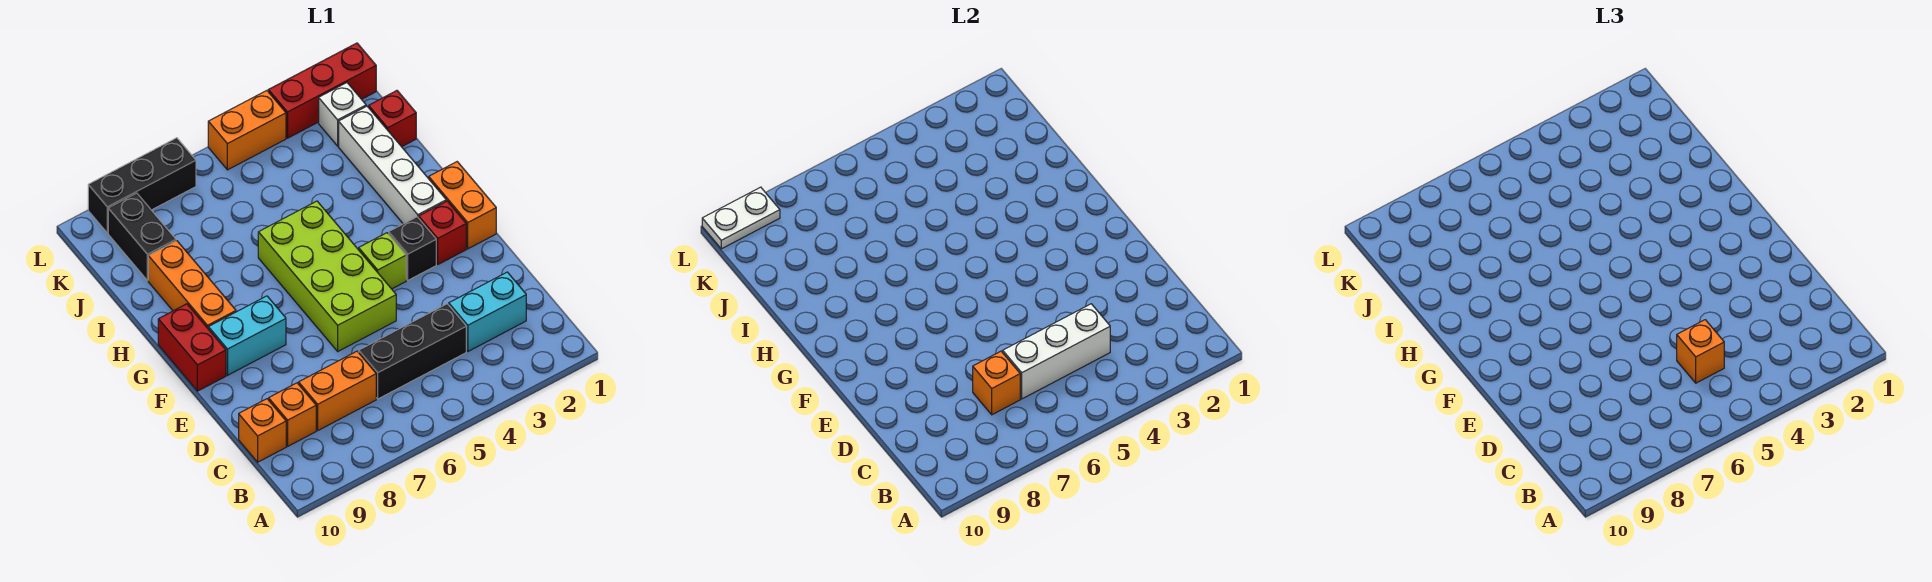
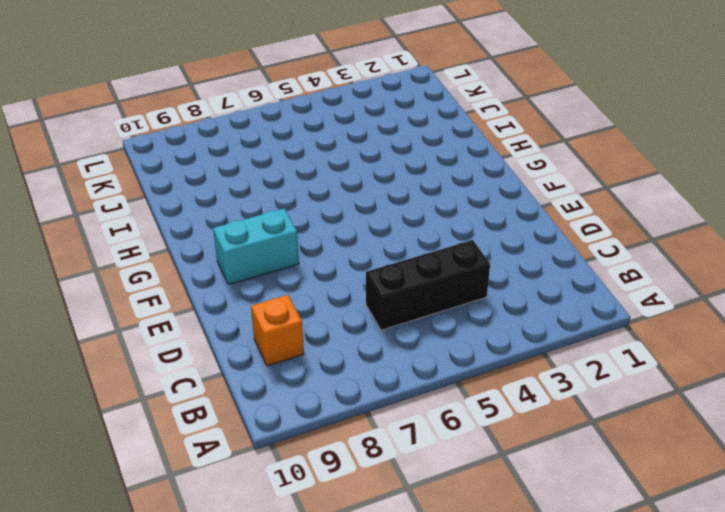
none -> cyan 1x2 brick [449,272,526,351]
none -> orange 1x2 brick [299,351,376,430]
none -> orange 1x1 brick [239,399,286,462]

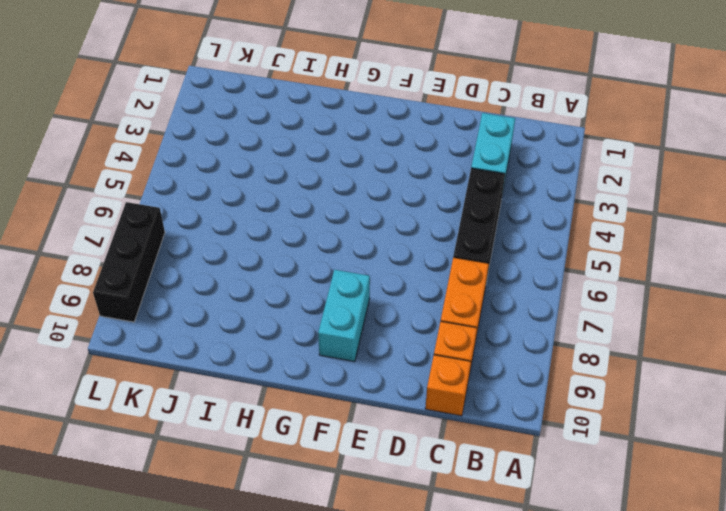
none -> lime 2x4 brick [258,201,396,351]
none -> orange 1x2 brick [429,162,496,249]
none -> red 1x1 brick [419,201,466,264]

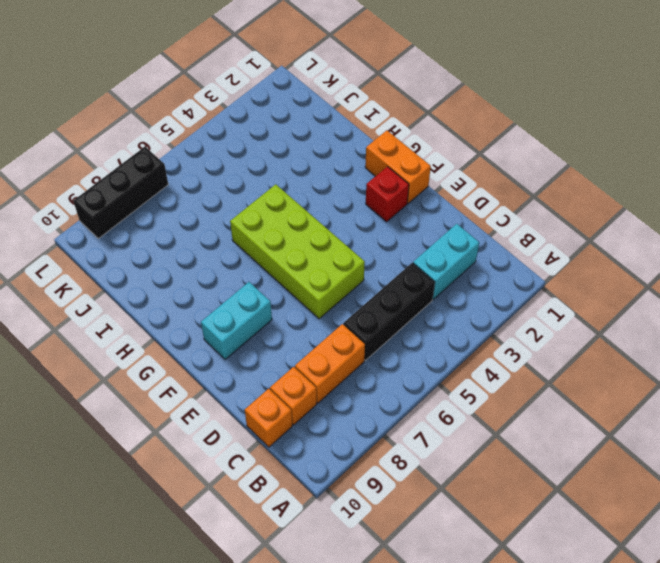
none -> black 1x1 brick [389,217,436,280]
none -> lime 1x1 brick [359,233,406,289]
none -> red 1x2 brick [158,304,226,391]

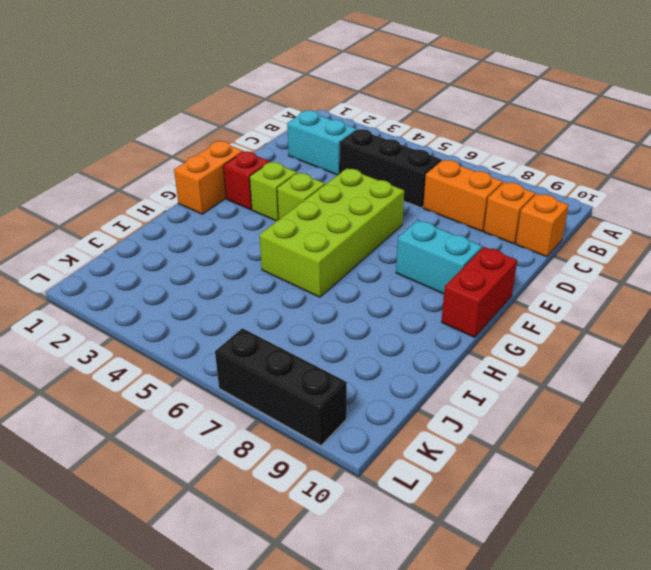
lime 1x1 brick [250,162,297,221] -> black 1x1 brick [389,217,436,280]
none -> white 1x4 brick [339,106,446,224]
none -> orange 1x3 brick [148,241,236,328]
none -> red 1x1 brick [369,91,416,147]

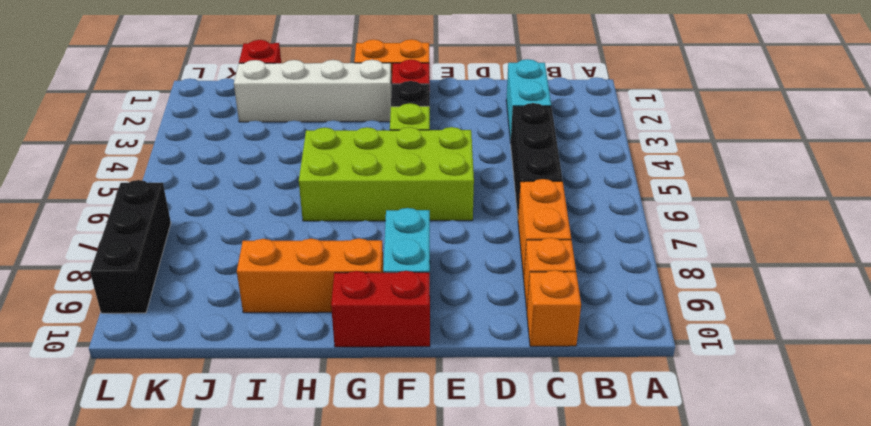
none -> black 1x2 brick [108,193,176,280]
none -> white 1x1 brick [319,83,366,146]
none -> red 1x3 brick [268,43,376,138]

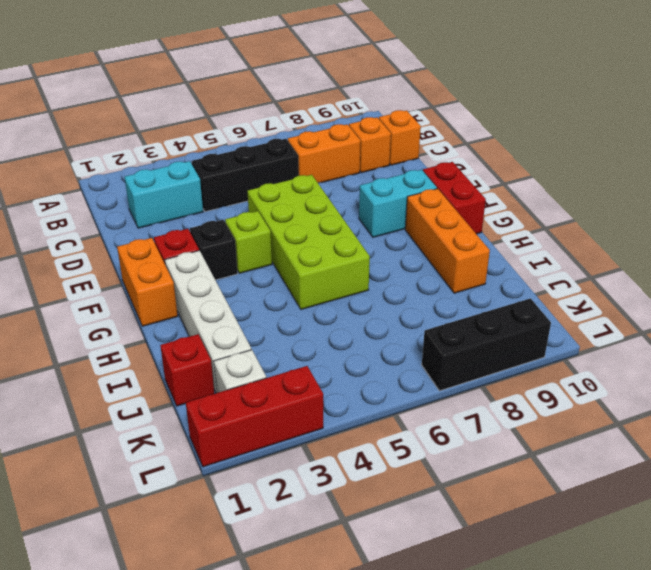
none -> black 1x2 brick [108,193,176,280]
none -> orange 1x2 brick [208,91,286,170]
none -> white 1x3 brick [1003,304,1110,399]

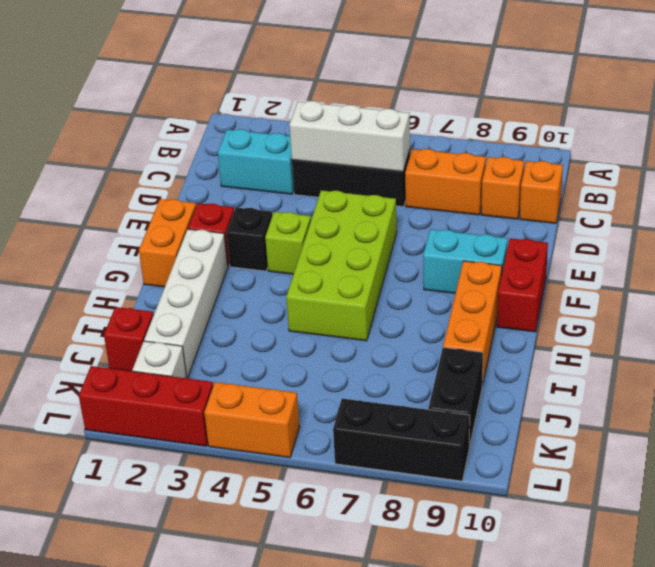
none -> orange 1x1 brick [973,351,1020,415]
none -> white 1x2 plate [702,187,780,249]
none -> orange 1x1 brick [1677,320,1724,383]

